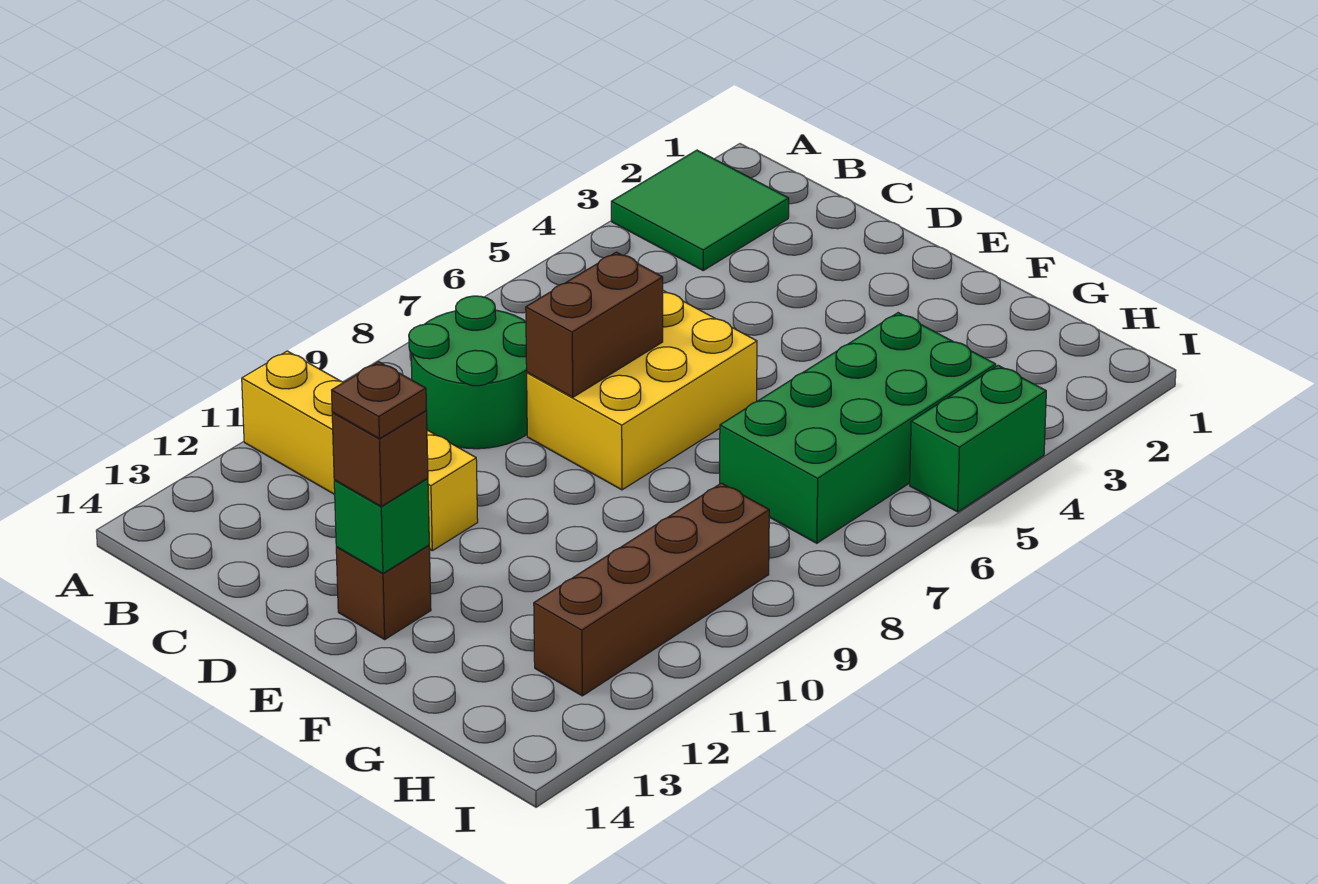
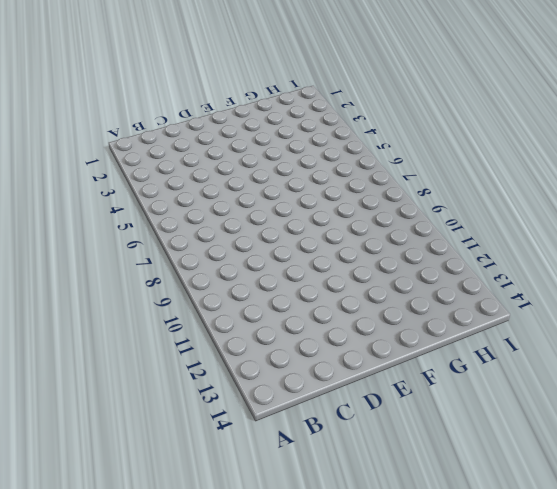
none -> green 2x2 tile [611,150,789,270]
none -> yellow 1x4 brick [242,351,478,551]
none -> green 2x2 round brick [409,296,527,449]

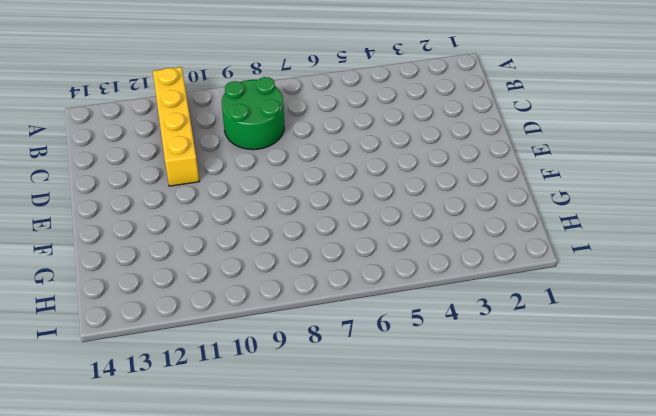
none -> green 2x2 tile [611,150,789,270]
none -> yellow 2x3 brick [527,291,757,490]
none -> brown 1x1 brick [336,545,431,639]

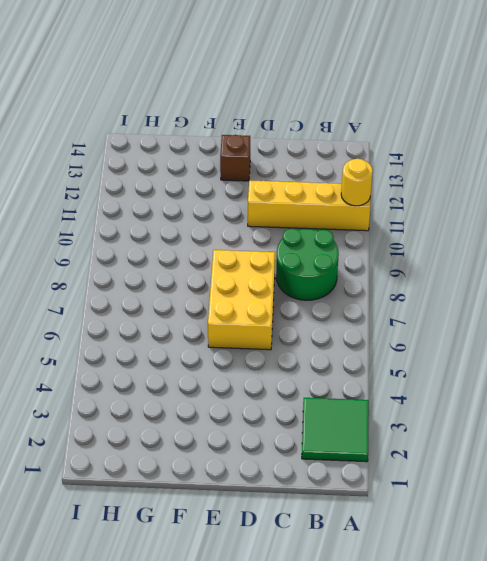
yellow 1x1 round brick [341,159,373,206] -> none
none -> green 2x4 brick [720,313,996,543]
none -> brown 1x4 brick [534,483,769,696]
none -> green 1x2 brick [910,365,1046,512]

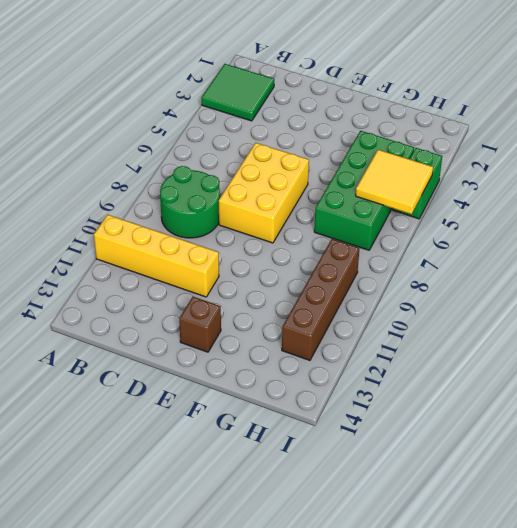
yellow 2x2 tile [356,150,433,214] -> none
none -> brown 1x2 brick [526,252,663,397]
none -> green 1x1 brick [334,478,429,573]
none -> brown 1x1 brick [332,411,428,506]

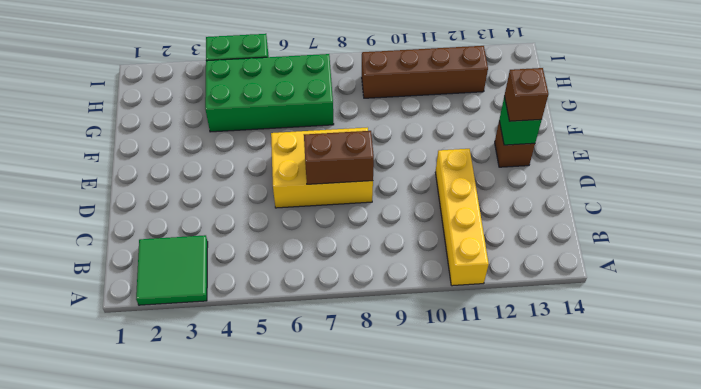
none -> green 2x2 round brick [409,296,527,449]
none -> brown 1x1 plate [332,362,427,439]

